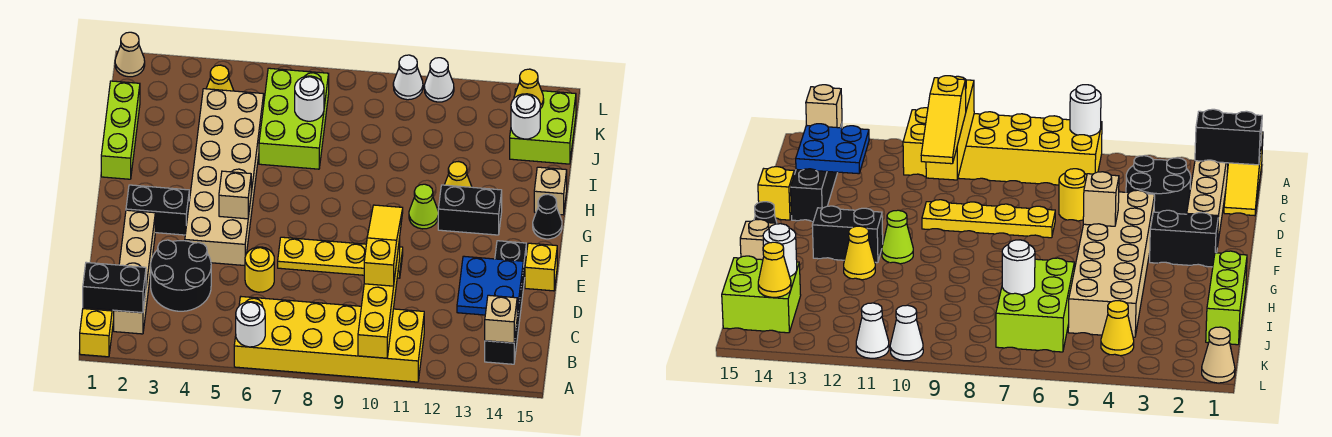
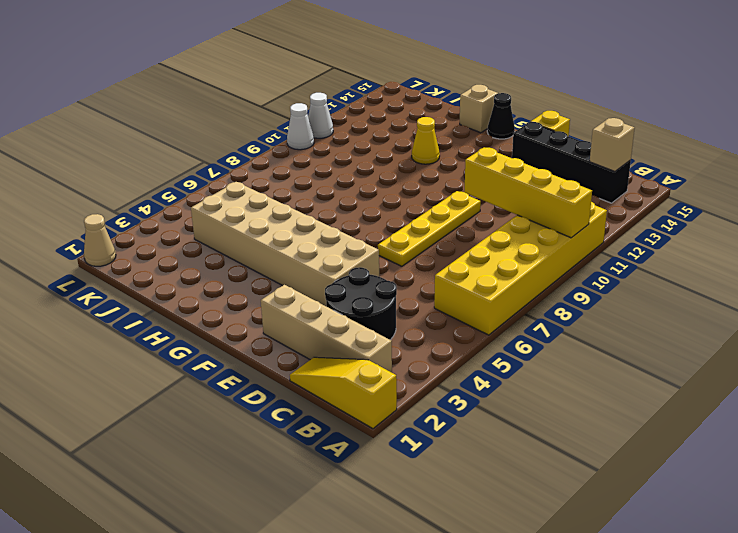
none -> yellow 1x1 round brick [245,247,274,292]
none -> black 1x2 brick [126,185,189,235]
none -> lime 1x1 cone [409,184,438,229]
none -> black 1x2 brick [438,185,502,235]

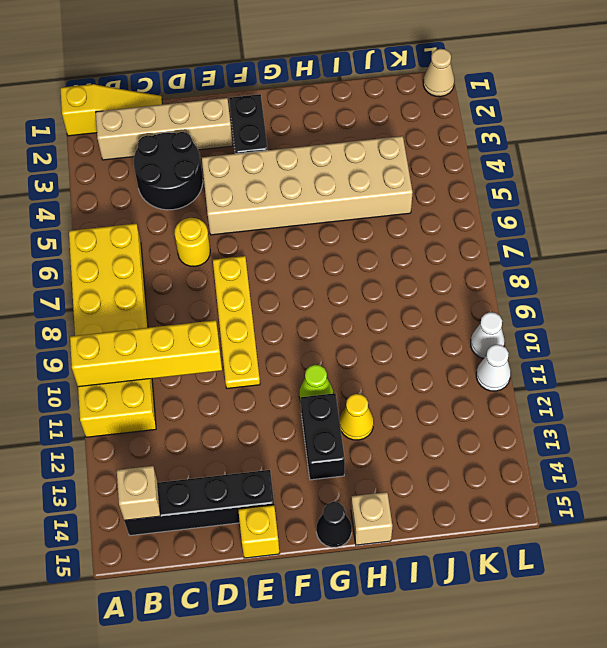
none -> lime 1x3 brick [101,81,140,179]
none -> lime 2x3 brick [259,68,329,169]
none -> lime 2x2 brick [510,89,576,164]
none -> yellow 1x1 cone [206,65,234,91]

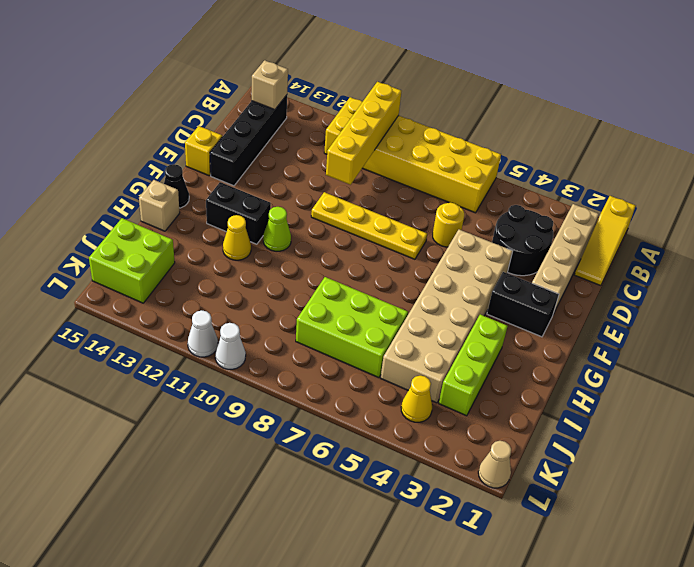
lime 1x3 brick [439,315,507,416] -> lime 1x3 brick moved to [101,81,140,179]
lime 2x3 brick [296,277,408,378] -> lime 2x3 brick turned to [259,68,329,169]
none -> white 1x1 round brick [236,302,265,347]
none -> black 1x2 brick [83,262,146,313]
none -> blue 2x2 plate [457,256,523,316]
none -> tan 1x1 brick [219,171,251,219]

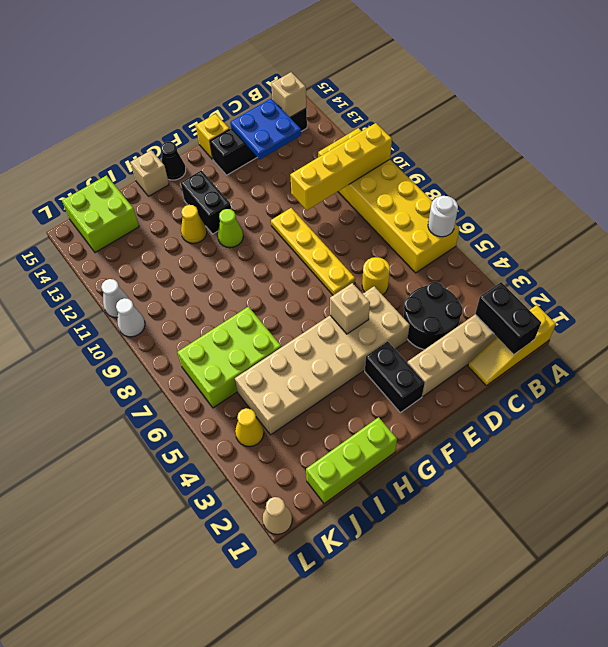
none -> white 1x1 round brick [295,76,324,121]
none -> white 1x1 round brick [511,94,540,139]
none -> yellow 1x1 cone [514,69,544,109]
none -> yellow 1x3 slope [364,205,403,286]

